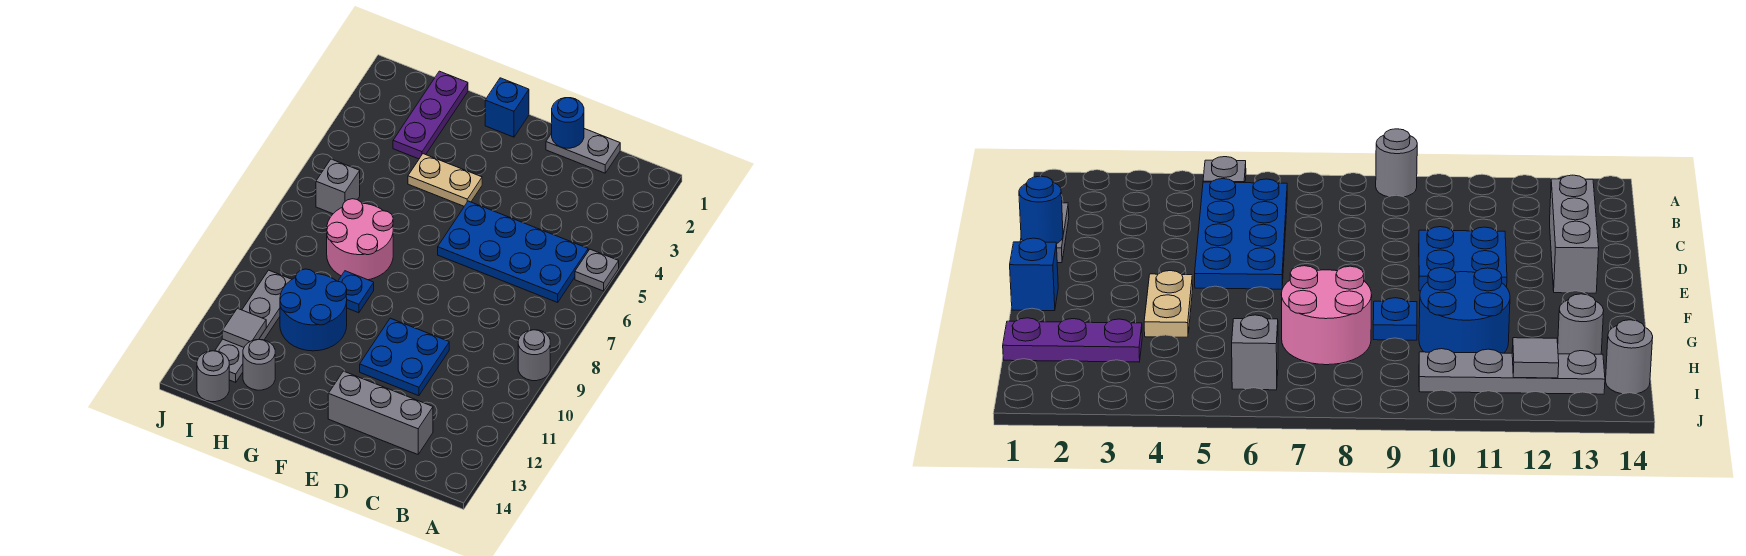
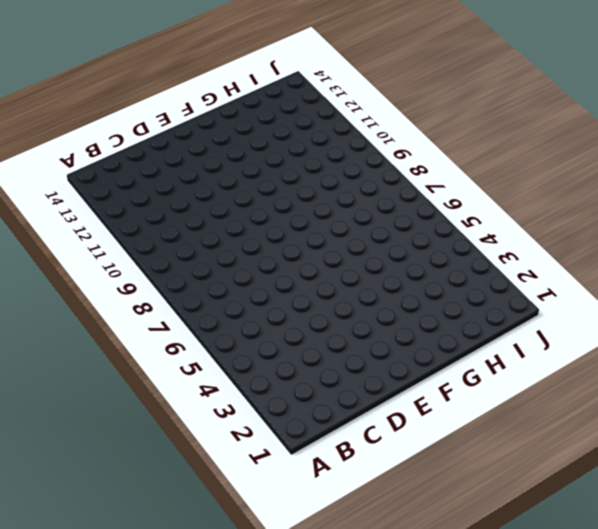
none -> grey 1x1 plate [575,249,619,291]
none -> grey 1x1 round brick [518,330,550,381]
none -> blue 2x4 plate [438,201,588,302]

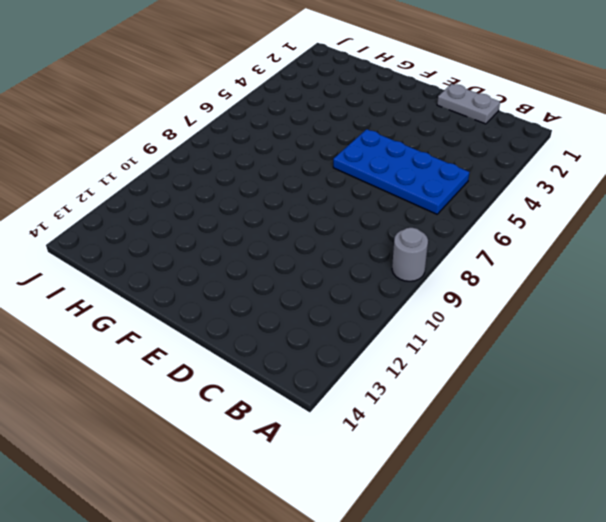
none -> grey 1x1 plate [575,249,619,291]
none -> grey 1x3 brick [328,371,433,454]
none -> blue 2x2 plate [360,318,449,396]

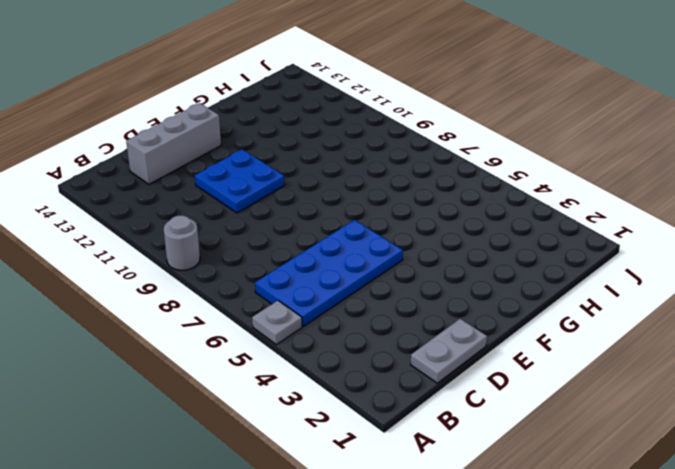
none -> blue 1x1 brick [485,78,529,137]
none -> tan 1x2 plate [408,154,482,206]
none -> pink 2x2 round brick [327,199,393,280]

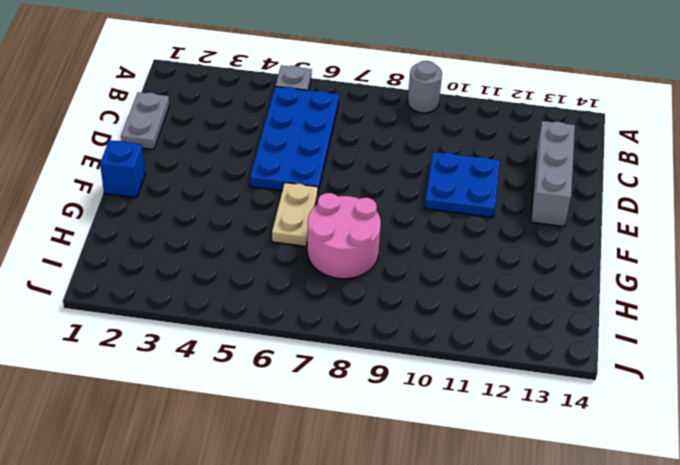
tan 1x2 plate [272,183,318,246] -> tan 1x2 plate moved to [408,154,482,206]
none -> blue 1x1 plate [338,271,374,313]
none -> blue 2x2 round brick [280,269,347,351]
none -> purple 1x3 plate [393,71,468,159]

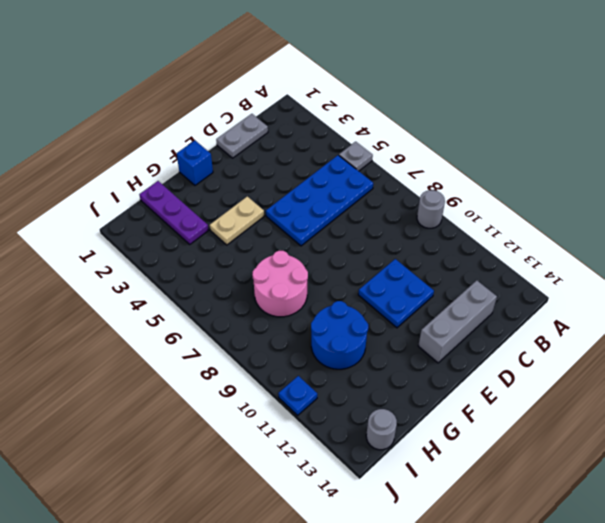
blue 1x1 plate [278,376,317,415] -> blue 1x1 plate moved to [338,271,374,313]
none -> grey 1x1 round brick [243,339,275,390]
none -> grey 1x1 brick [316,159,360,214]
none -> grey 1x4 plate [215,270,292,382]

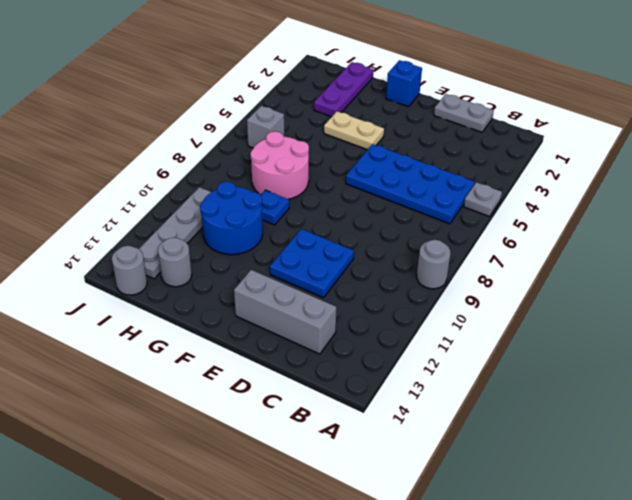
none -> blue 1x1 round brick [552,98,584,148]
none -> grey 1x1 tile [222,308,266,347]

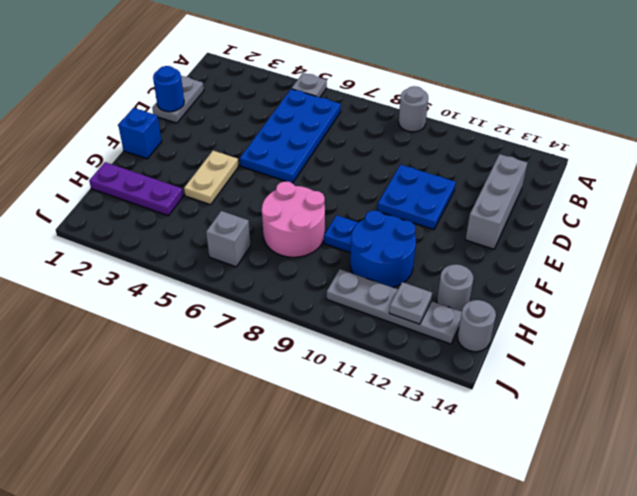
grey 1x1 plate [389,282,432,324] -> grey 1x1 tile [222,308,266,347]

